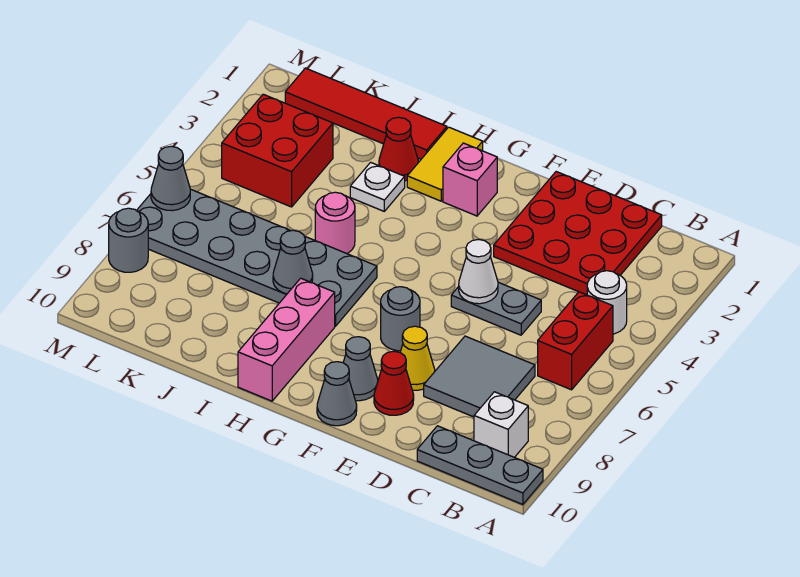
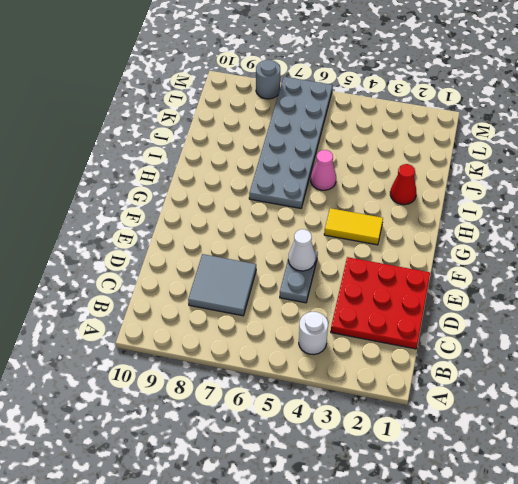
yellow 1x2 tile [324,208,383,245] -> yellow 1x2 tile moved to [407,127,483,201]
pink 1x1 cone [311,150,336,190] -> pink 1x1 round brick [315,192,355,254]
none -> grey 1x3 plate [417,426,543,504]
none -> red 1x2 brick [538,292,613,390]
none -> white 1x1 brick [474,392,528,457]

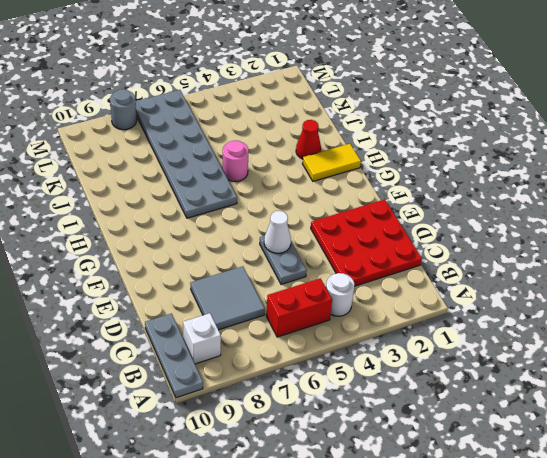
none -> yellow 1x1 cone [400,326,435,390]
none -> red 1x1 cone [374,351,414,415]
none -> grey 1x1 round brick [381,287,420,351]

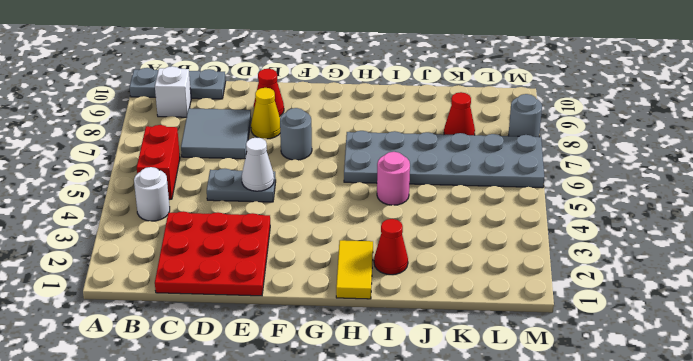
red 1x1 cone [444,92,475,135] -> none
none -> grey 1x1 cone [343,337,378,401]
none -> grey 1x1 cone [317,362,357,426]
none -> pink 1x1 brick [443,143,497,216]

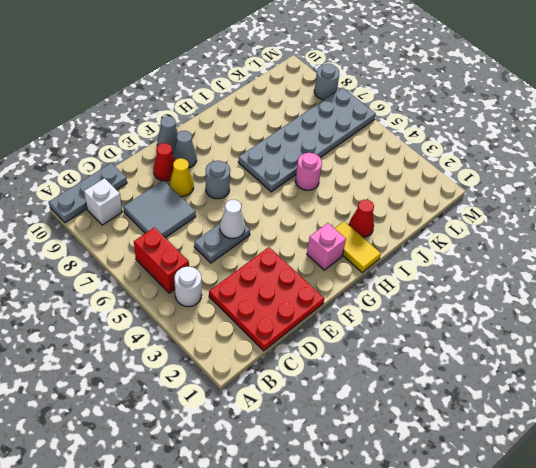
none -> pink 1x3 brick [238,278,335,401]
none -> red 1x4 tile [285,68,447,159]
none -> white 1x1 plate [350,162,405,211]

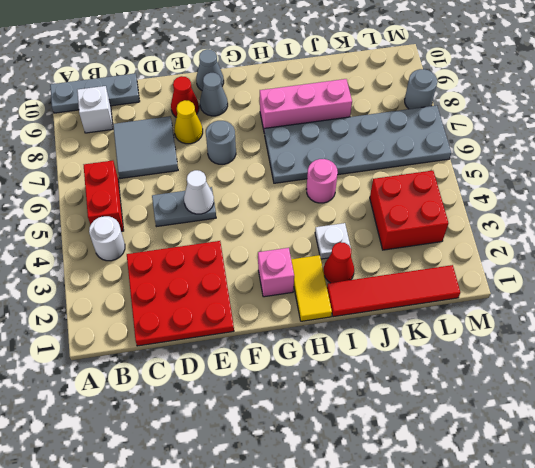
pink 1x3 brick [260,79,352,130] -> pink 1x3 brick turned to [238,278,335,401]
none -> grey 1x1 cone [273,230,313,294]
none -> grey 1x1 cone [151,146,190,211]

